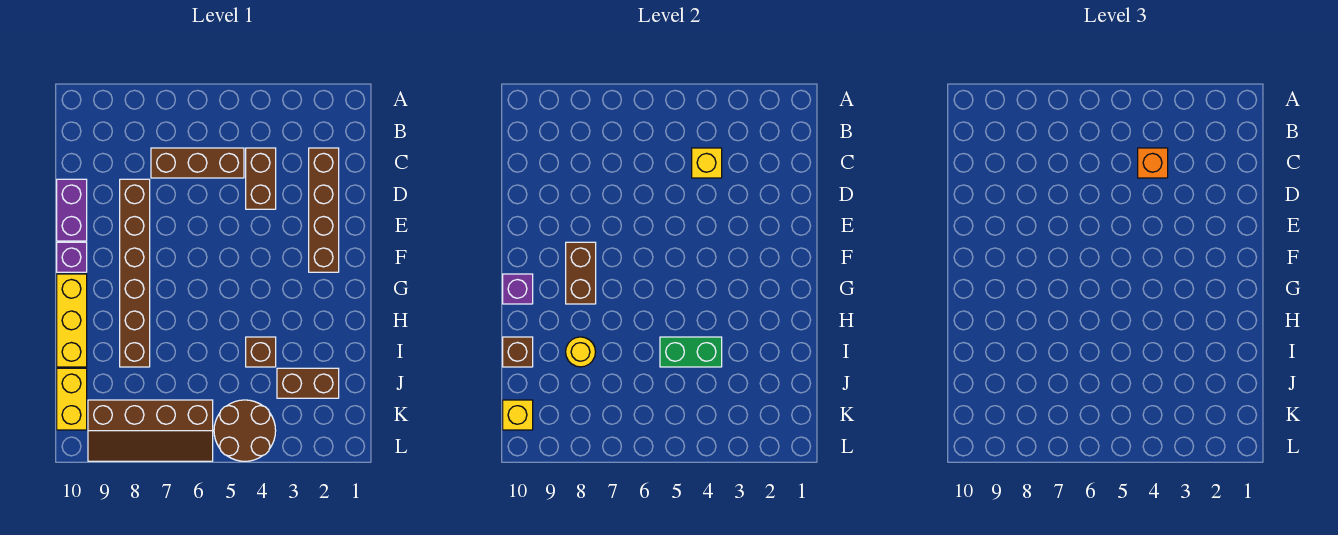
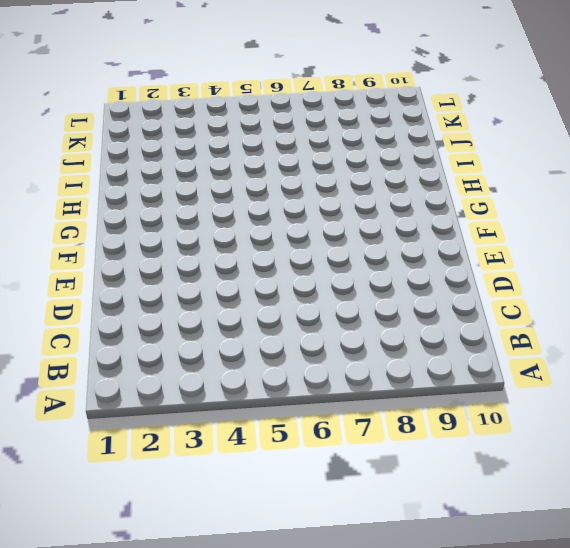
none -> brown 1x4 brick [309,148,339,272]
none -> brown 1x2 brick [246,148,276,209]
none -> brown 1x3 brick [151,148,244,178]

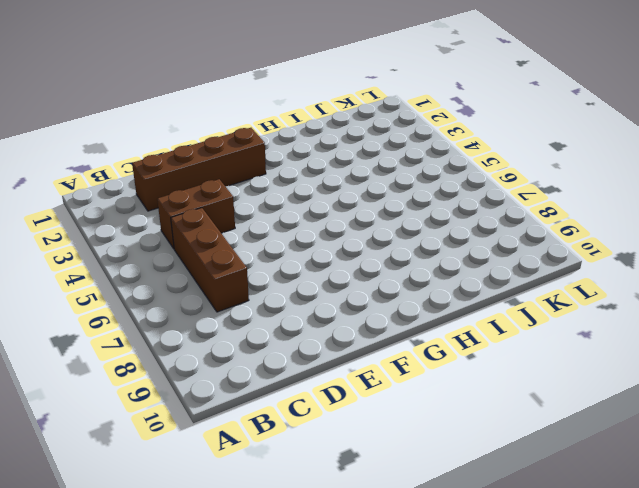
none -> brown 1x6 brick [120,179,150,367]
none -> purple 1x2 brick [57,179,87,241]
none -> purple 1x1 brick [57,242,87,272]

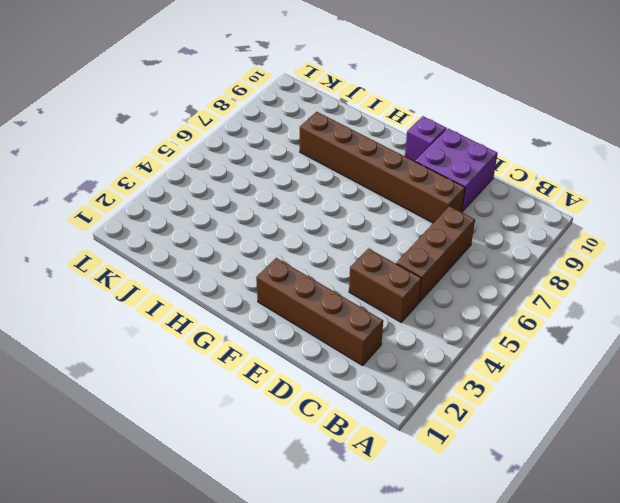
purple 2x2 brick [415,128,498,212] -> purple 1x2 brick [57,179,87,241]
none -> yellow 1x3 brick [57,274,87,367]
none -> brown 1x1 brick [246,337,276,367]
none -> brown 1x2 brick [277,368,339,398]

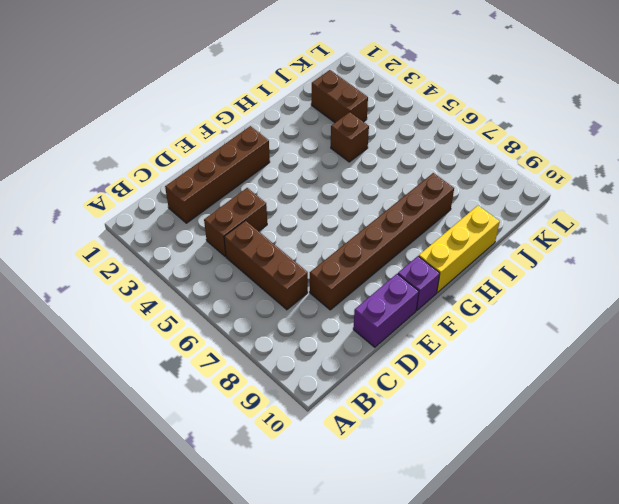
none -> yellow 1x2 brick [57,368,87,430]
none -> brown 2x2 round brick [214,400,276,461]
none -> brown 2x4 slope [88,400,213,461]

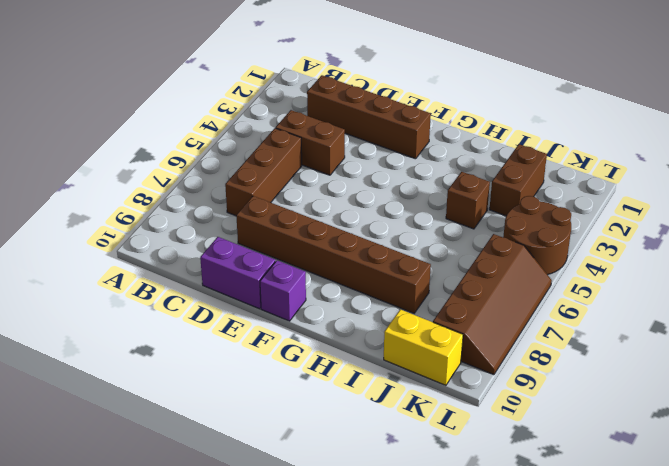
none -> yellow 1x3 brick [57,274,87,367]
none -> yellow 1x1 brick [692,148,722,178]
none -> brown 1x2 brick [566,242,596,304]

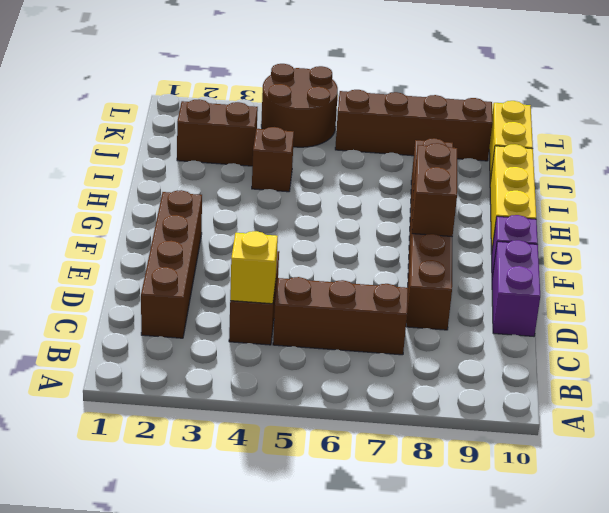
none -> purple 1x1 brick [503,274,533,304]
none -> green 1x2 brick [660,337,722,367]
none -> yellow 1x1 round brick [566,337,595,367]

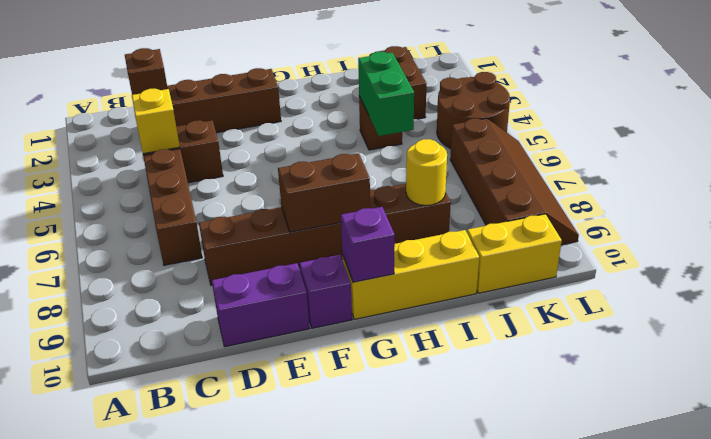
brown 1x1 brick [125,48,168,95] -> brown 1x1 brick moved to [503,337,533,367]
none -> yellow 1x1 brick [503,400,533,430]
none -> orange 1x1 brick [1138,148,1168,178]

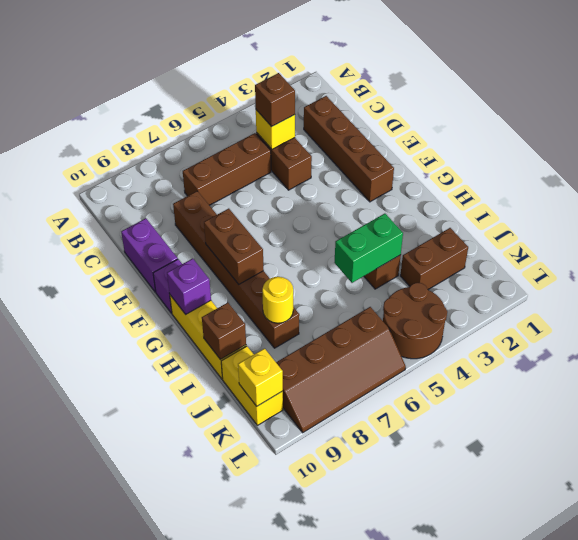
brown 1x1 brick [255,73,295,127] -> orange 1x1 brick [1138,148,1168,178]

